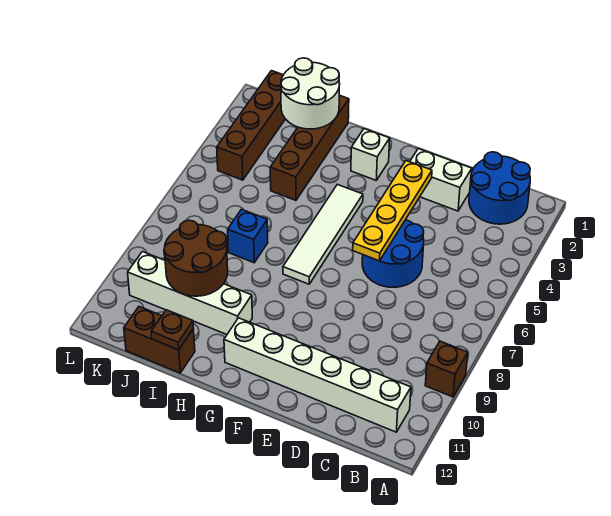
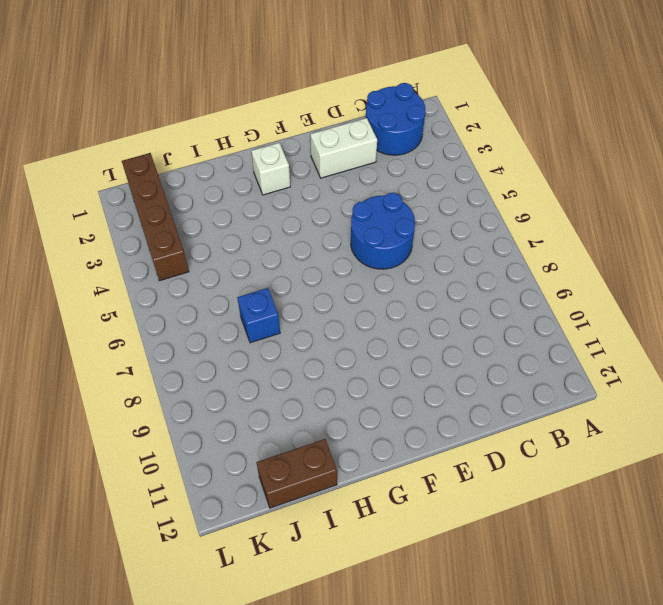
none -> brown 1x1 brick [425,341,468,397]
none -> white 1x6 brick [224,318,411,432]
none -> white 1x4 tile [283,184,363,284]

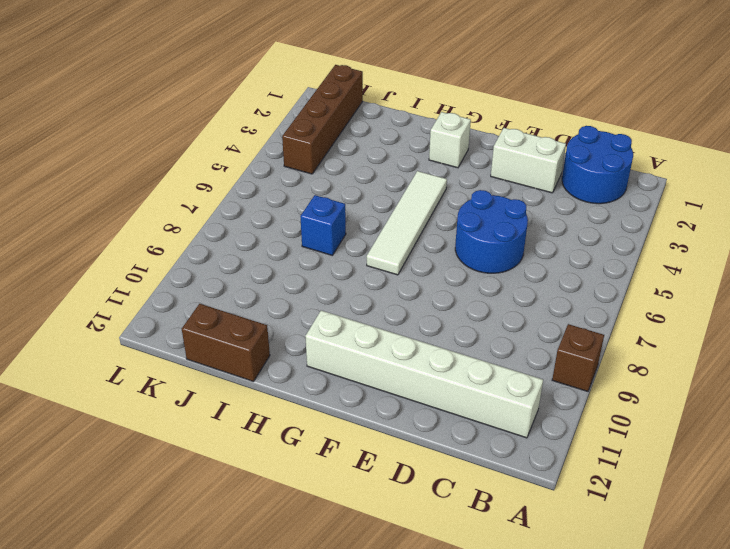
none -> white 1x4 brick [128,252,252,334]
none -> brown 1x4 brick [270,95,349,200]
none -> yellow 1x4 plate [353,161,432,261]

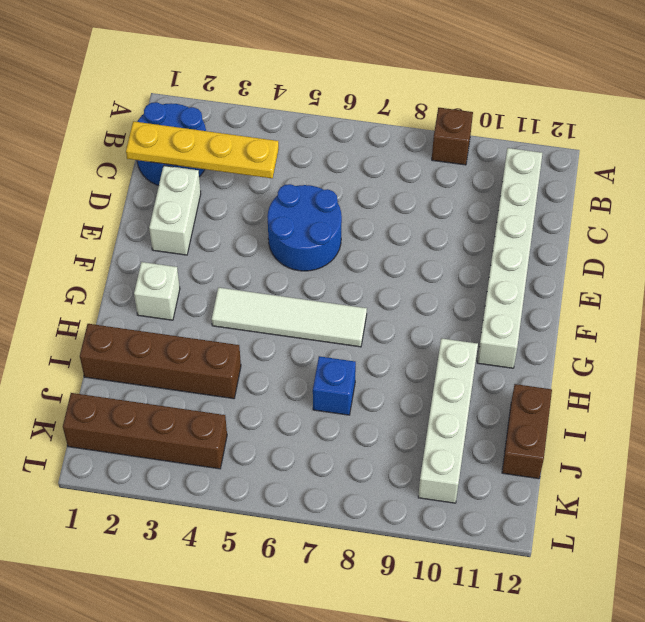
yellow 1x4 plate [126,121,279,178] -> yellow 1x4 plate moved to [353,161,432,261]
none -> white 2x2 round brick [281,58,340,129]
none -> brown 2x2 round brick [164,220,228,296]
none -> brown 1x1 plate [151,310,193,350]

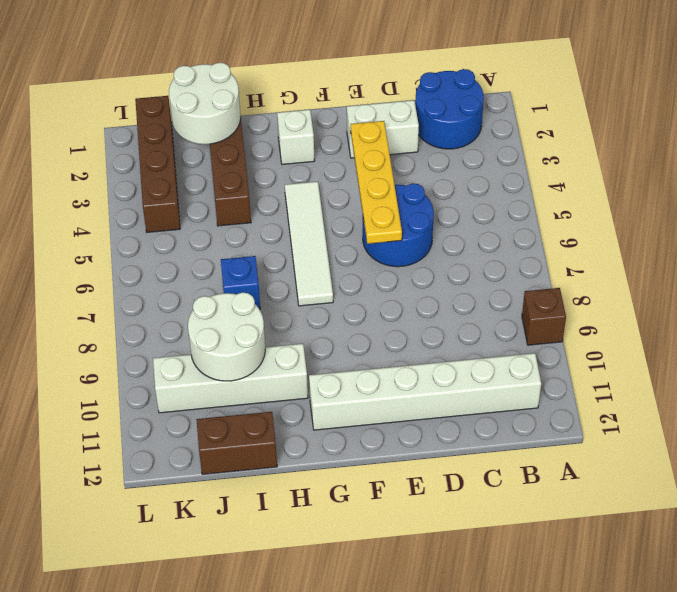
white 2x2 round brick [188,292,265,381] -> brown 2x2 round brick [164,220,228,296]
none -> brown 1x1 plate [151,310,193,350]

